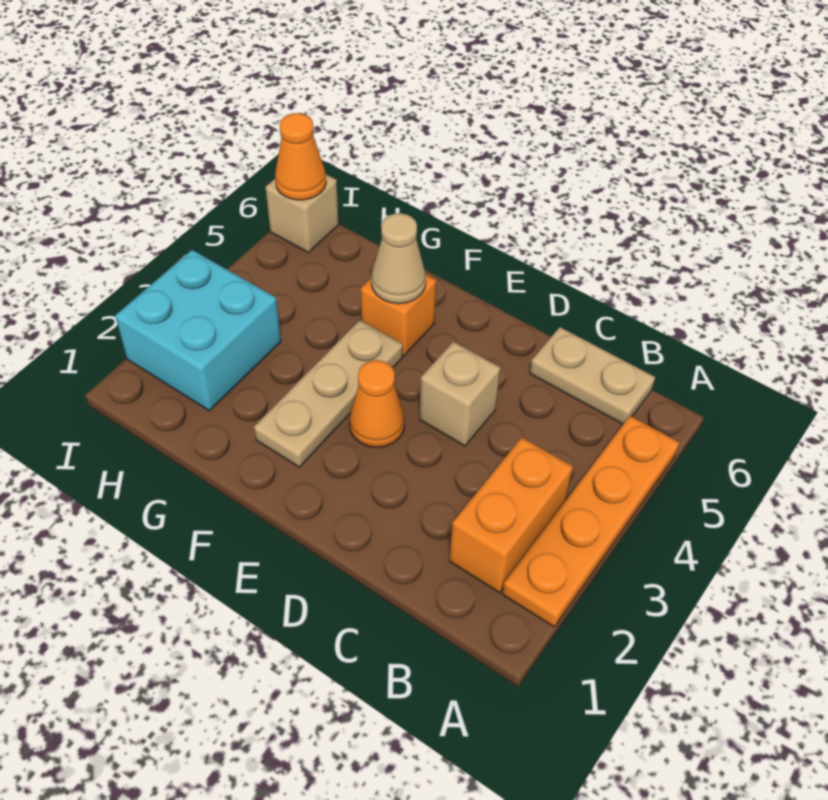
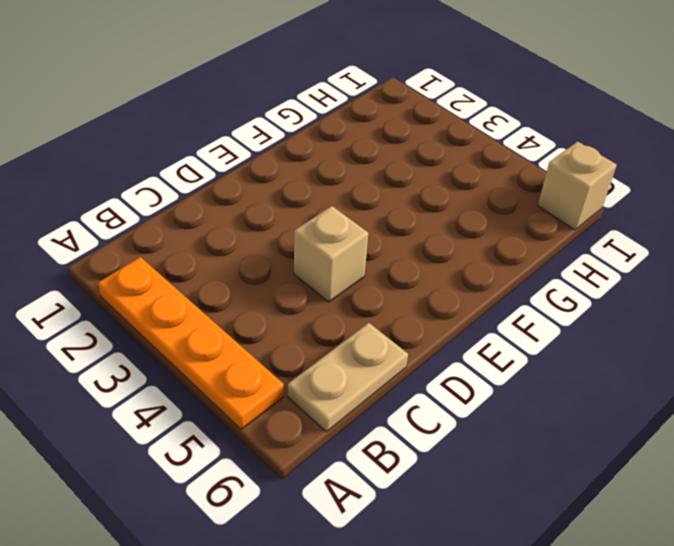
none -> orange 1x2 brick [449,437,573,593]
none -> orange 1x1 cone [349,360,405,448]

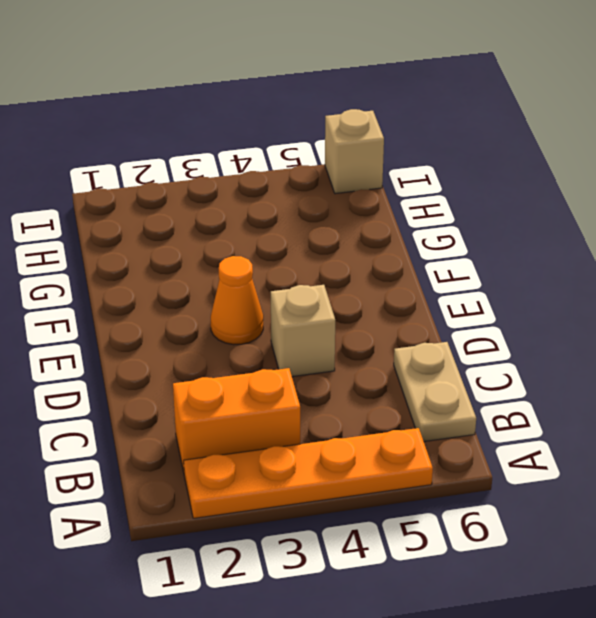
none -> tan 1x3 plate [254,320,403,467]
none -> orange 1x1 brick [361,274,436,356]

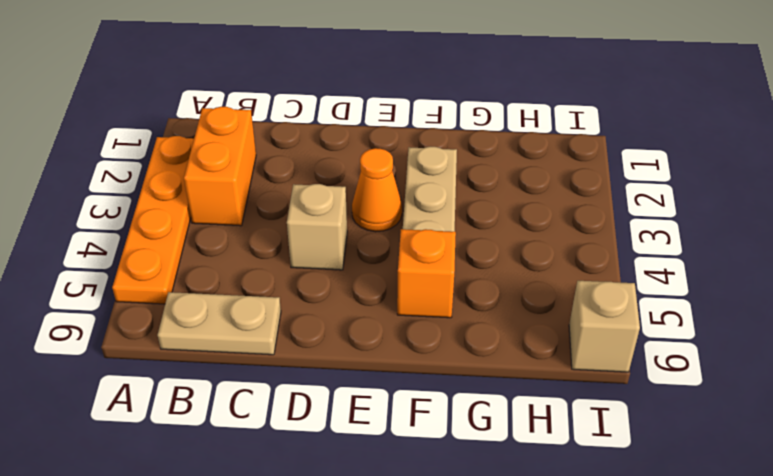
none -> cyan 2x2 brick [115,250,281,411]
none -> tan 1x1 cone [371,213,426,304]

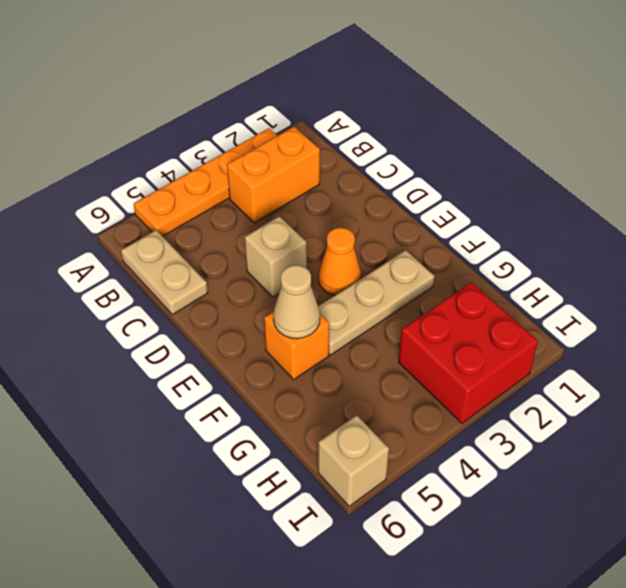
red 2x2 brick [399,282,538,423] -> cyan 2x2 brick [115,250,281,411]
none -> orange 1x1 cone [275,113,326,200]

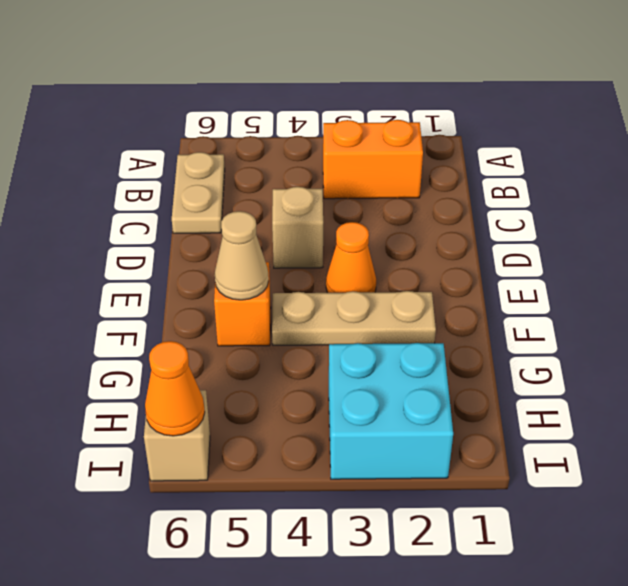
none -> orange 1x4 plate [502,416,680,627]

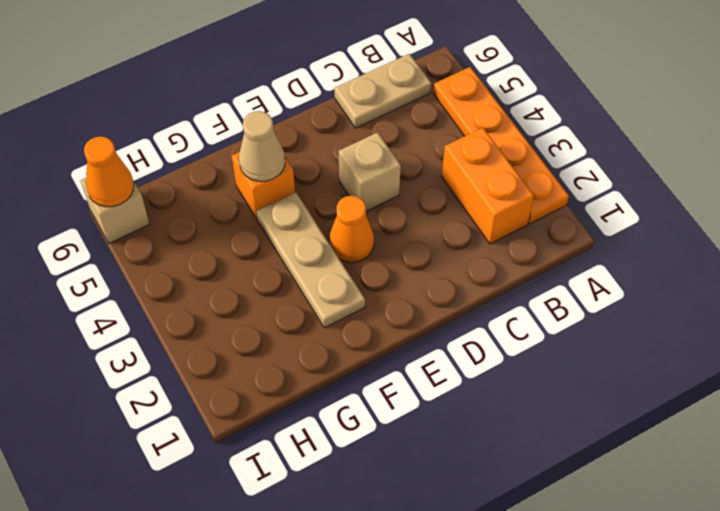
none -> cyan 2x2 brick [115,250,281,411]

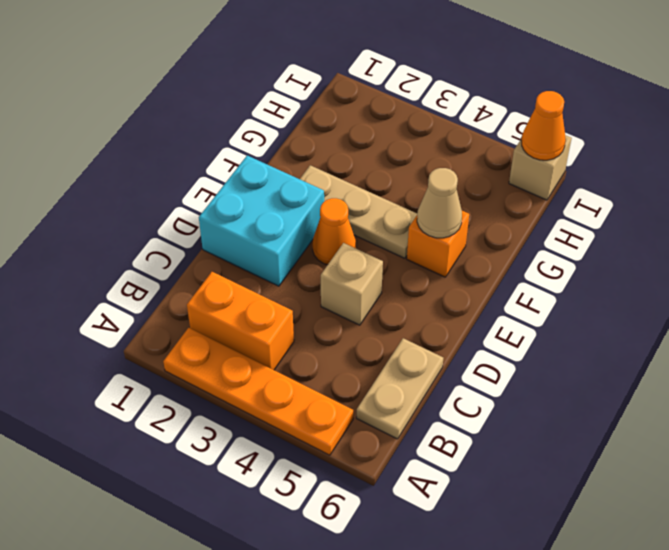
cyan 2x2 brick [199,156,324,286] -> cyan 2x2 brick moved to [115,250,281,411]

